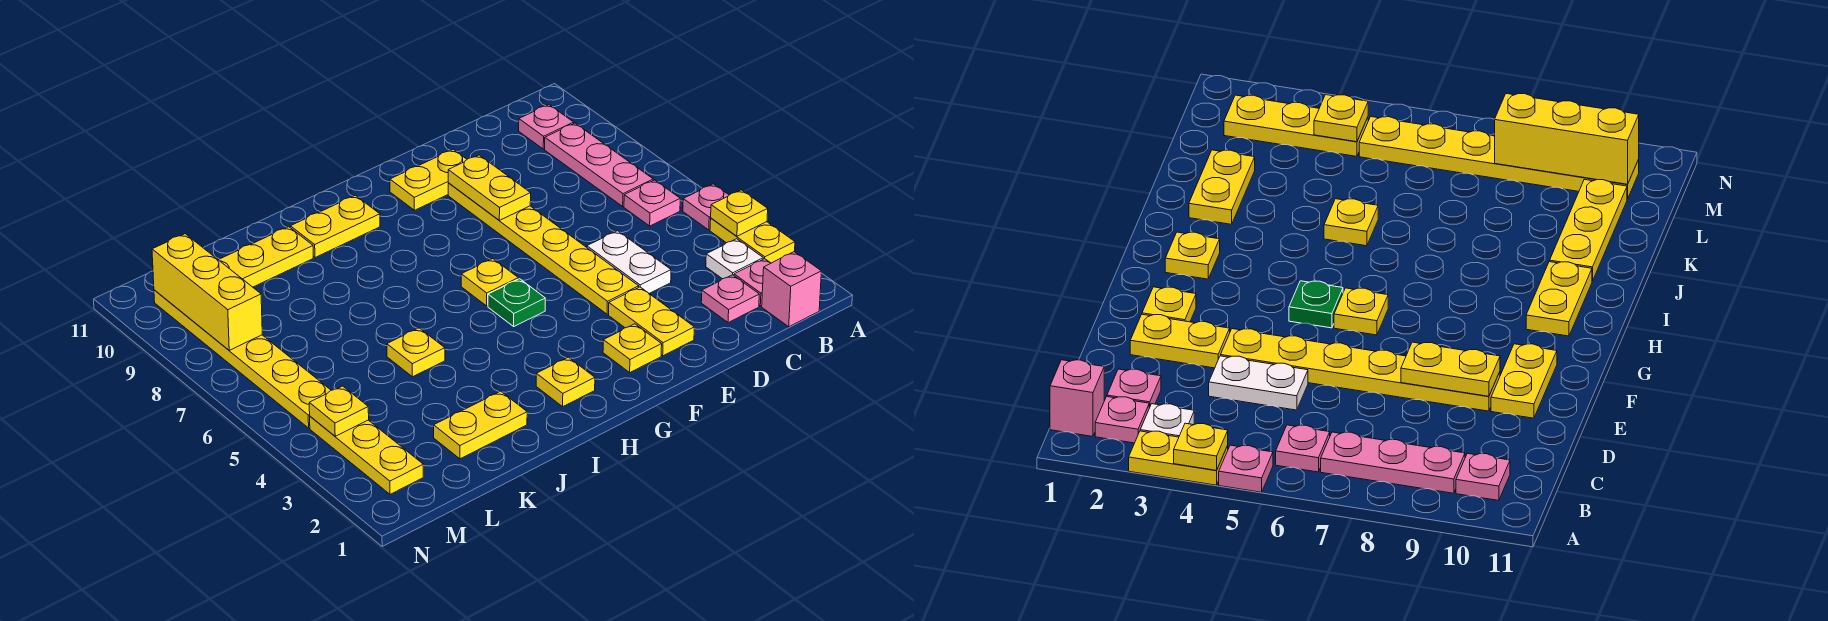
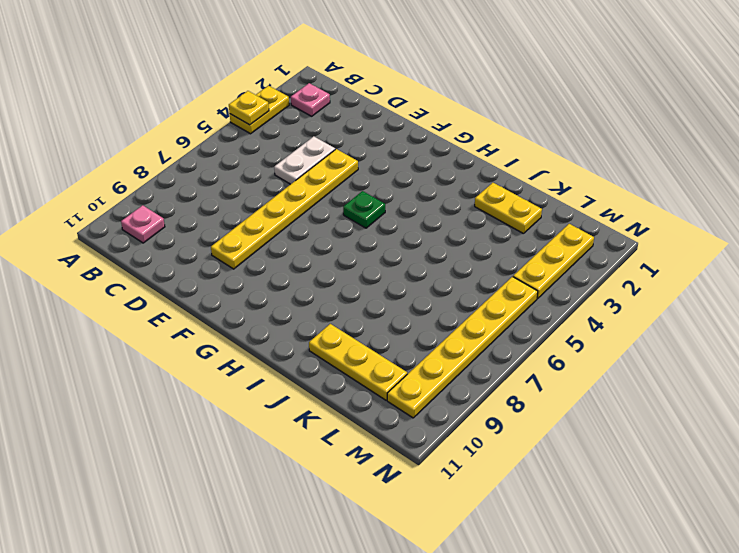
none -> pink 1x1 plate [683,184,729,230]
none -> pink 1x1 brick [762,252,821,327]
none -> white 1x1 plate [706,239,763,279]

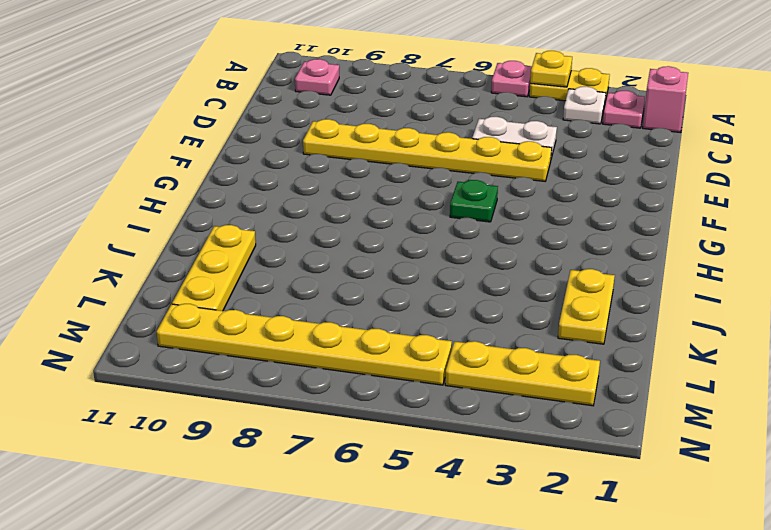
none -> pink 1x1 plate [624,180,680,226]
none -> pink 1x3 plate [545,123,653,206]
none -> pink 1x1 plate [701,275,759,323]

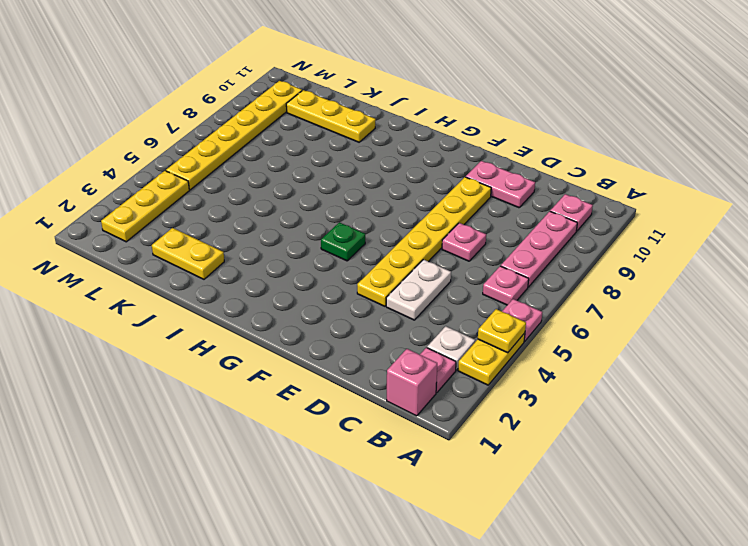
pink 1x1 plate [442,223,486,261] -> pink 1x1 plate moved to [701,275,759,323]
pink 1x2 plate [466,161,535,208] -> yellow 1x2 plate [390,149,467,210]
none -> yellow 1x2 plate [609,287,694,356]
none -> yellow 1x1 plate [603,324,662,372]
none -> yellow 1x1 plate [461,259,518,306]

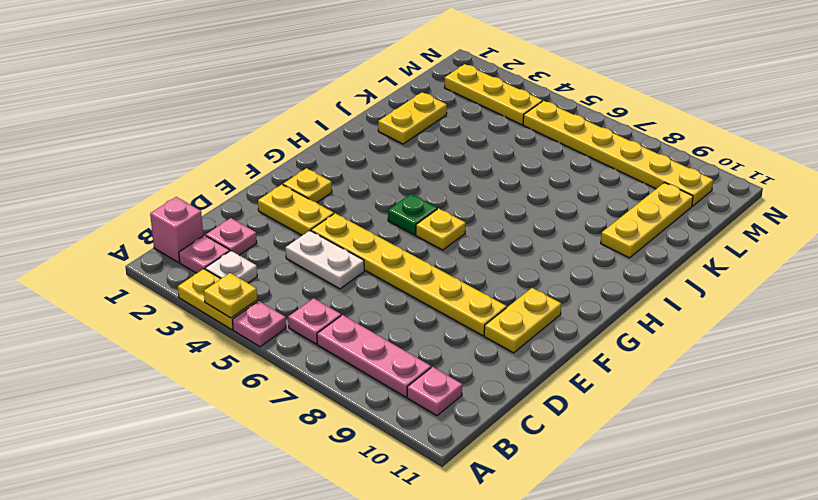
none -> yellow 1x1 plate [536,357,595,407]
none -> yellow 1x2 plate [290,195,380,258]
none -> yellow 1x1 plate [387,328,445,377]

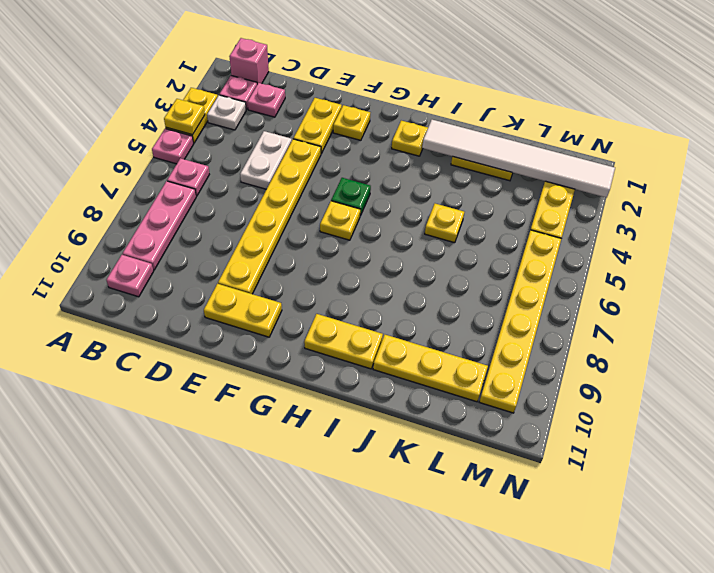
white 1x6 tile [422,120,615,198] -> none
none -> yellow 1x2 plate [448,155,531,220]
none -> yellow 1x1 plate [309,386,369,436]
none -> yellow 1x3 brick [152,234,262,350]

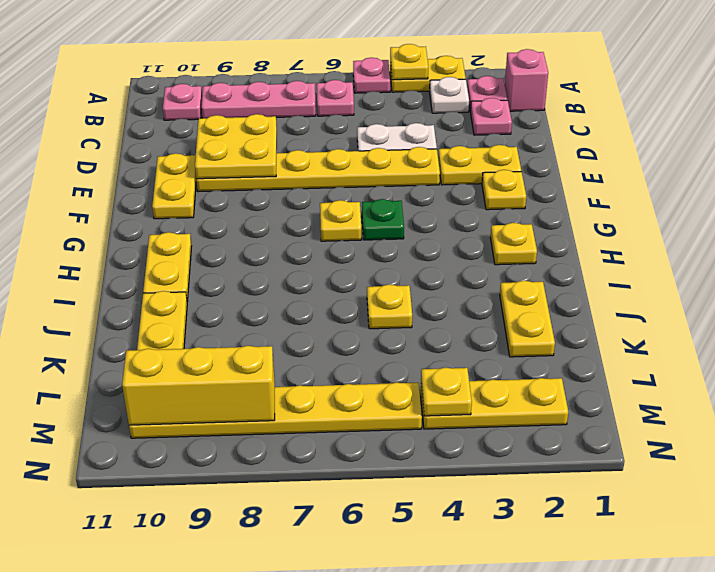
yellow 2x2 plate [195,114,277,179] -> yellow 1x2 plate [448,155,531,220]

